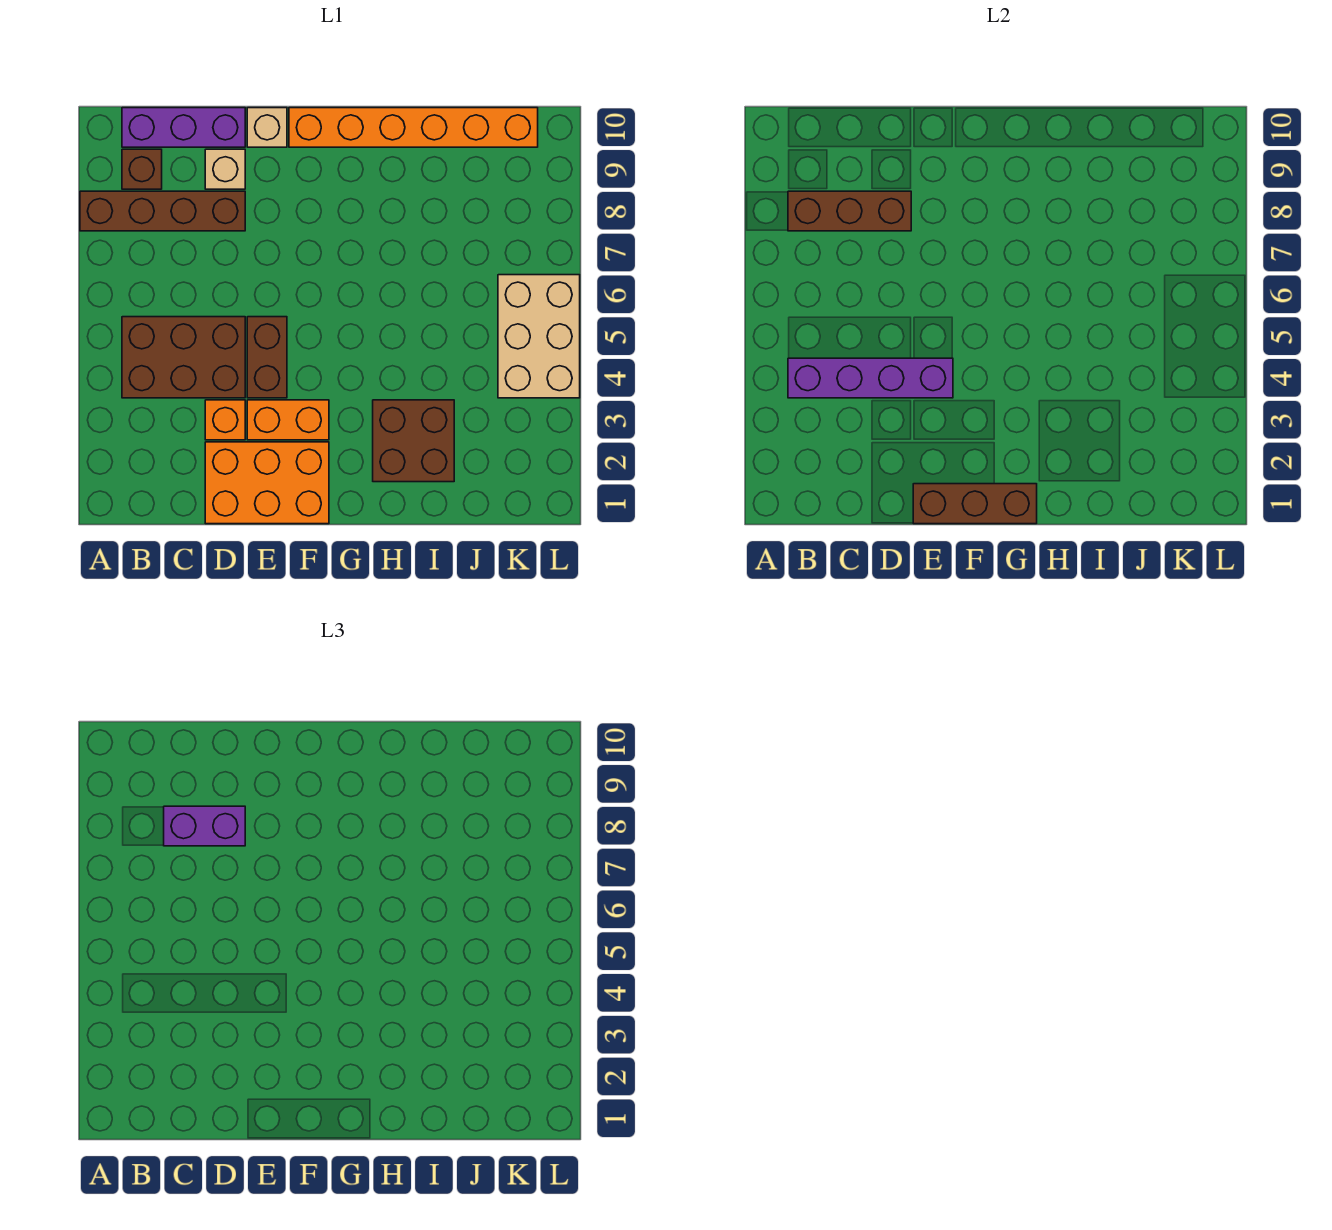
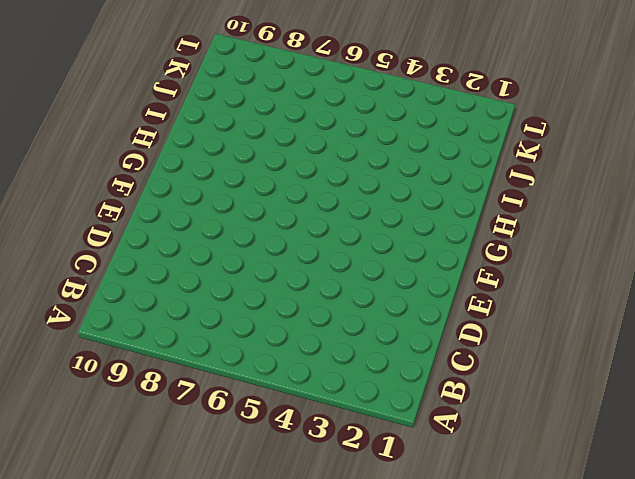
none -> brown 1x4 brick [80,191,245,231]
none -> brown 2x3 brick [122,317,245,398]
none -> brown 1x1 brick [122,149,162,189]

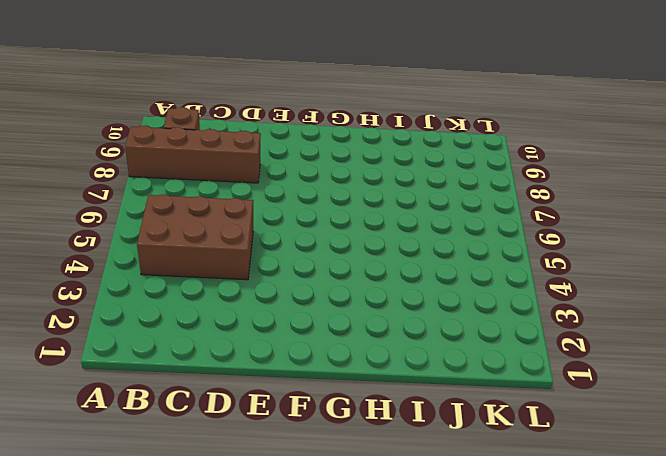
none -> purple 1x3 brick [122,108,245,147]
none -> orange 2x3 brick [205,442,329,524]
none -> orange 1x1 brick [205,400,245,440]

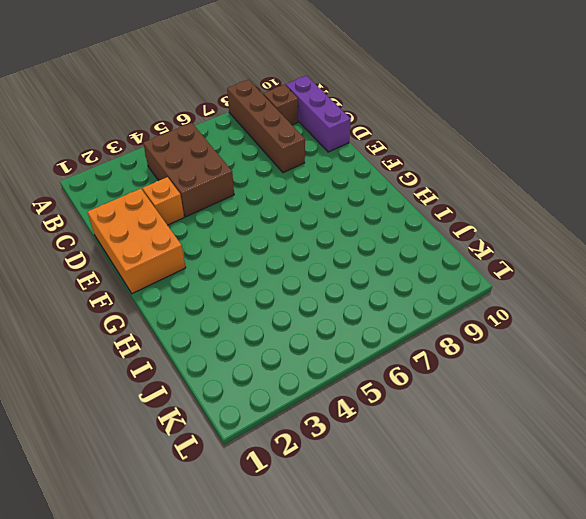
none -> tan 1x1 brick [205,149,245,189]
none -> orange 1x2 brick [247,400,329,440]
none -> brown 1x2 brick [247,317,287,398]

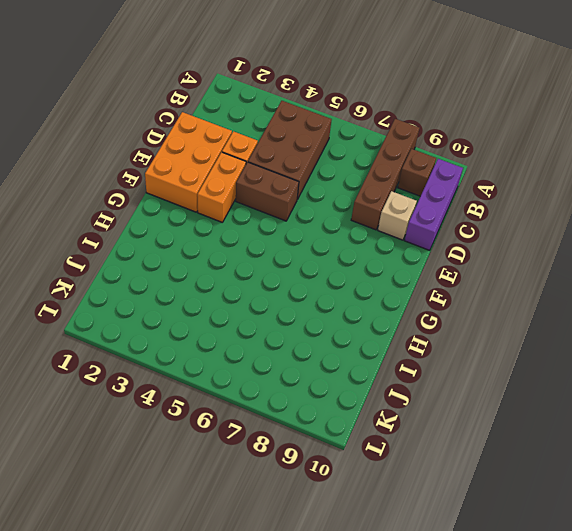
none -> tan 1x1 brick [247,108,287,147]
none -> orange 1x6 brick [289,108,538,147]
none -> brown 2x2 brick [373,400,454,482]

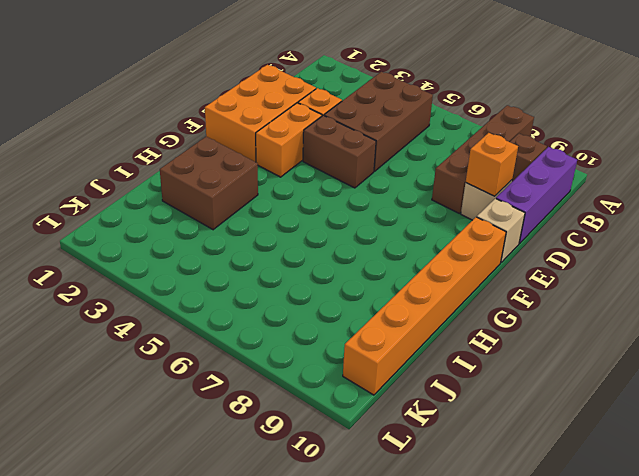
orange 1x1 brick [466,133,518,196] -> none
none -> tan 2x3 brick [498,275,580,398]
none -> purple 1x4 brick [788,358,953,398]
none -> brown 1x3 brick [788,191,911,231]

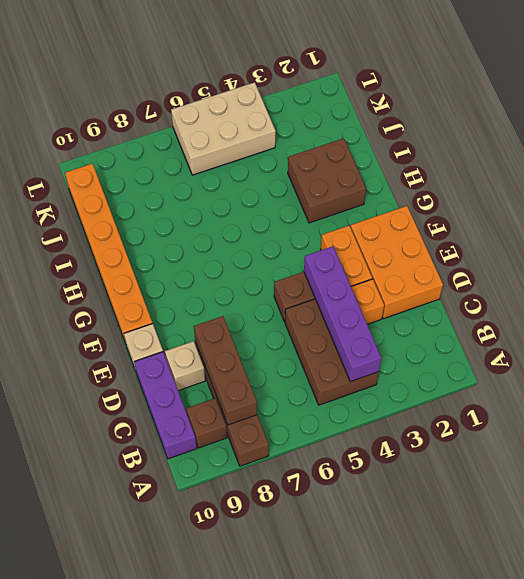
none -> brown 1x3 brick [913,484,1037,524]
none -> purple 1x2 brick [164,806,245,846]

